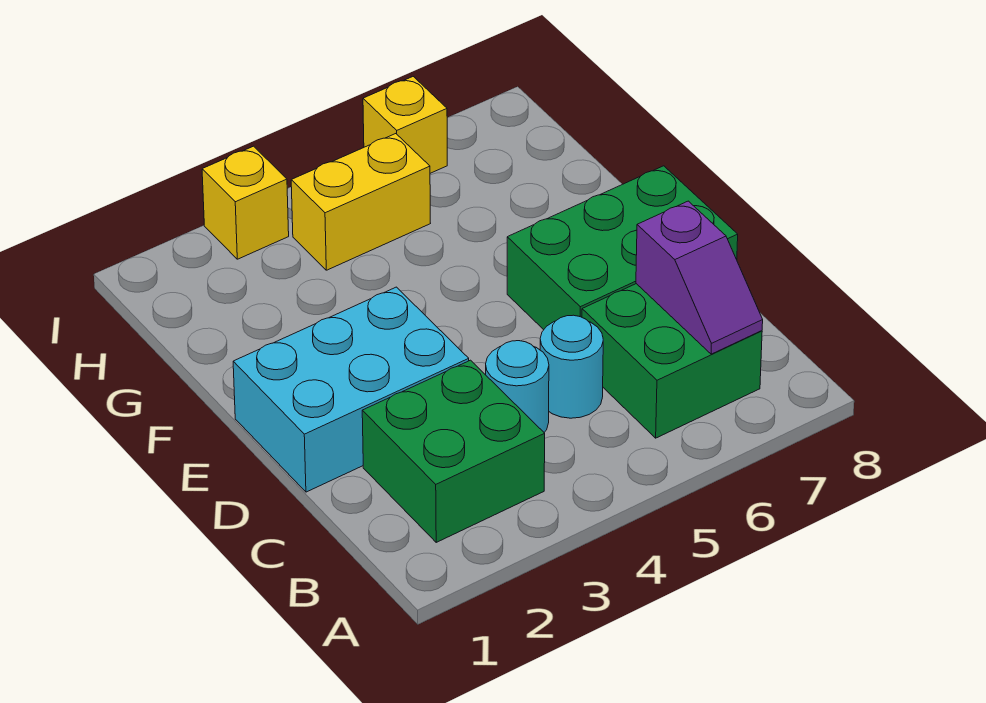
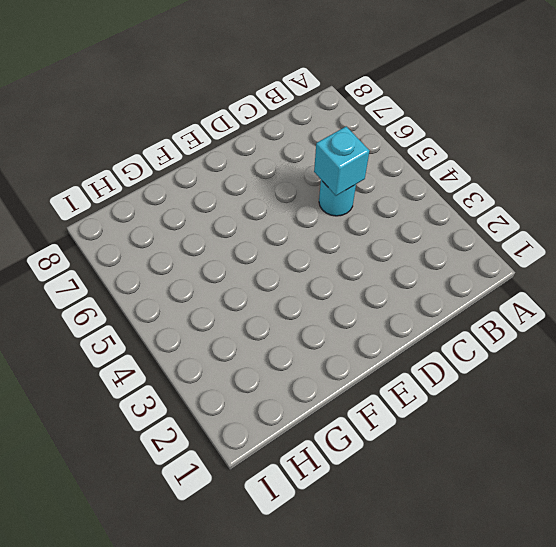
cyan 1x1 brick [314,126,369,196] -> none
none -> green 2x2 brick [362,360,545,542]
none -> green 2x2 brick [582,284,762,438]

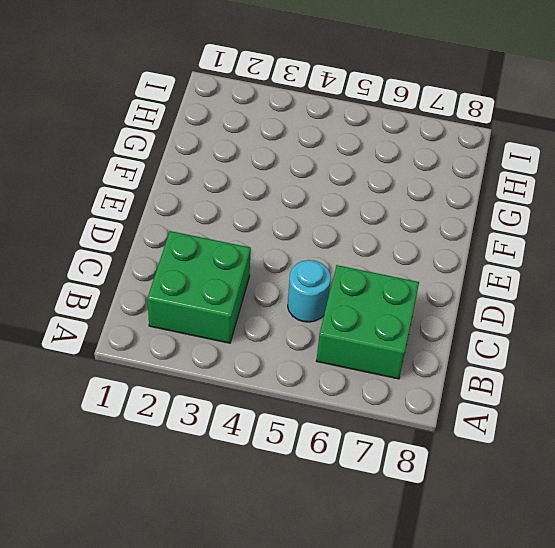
none -> cyan 1x1 round brick [486,341,549,432]
none -> cyan 2x3 brick [233,287,469,492]

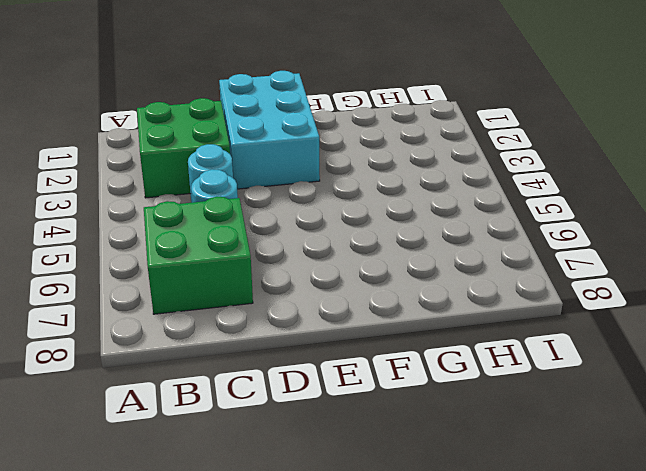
none -> green 2x3 brick [507,166,738,330]
none -> yellow 1x2 brick [291,134,430,270]

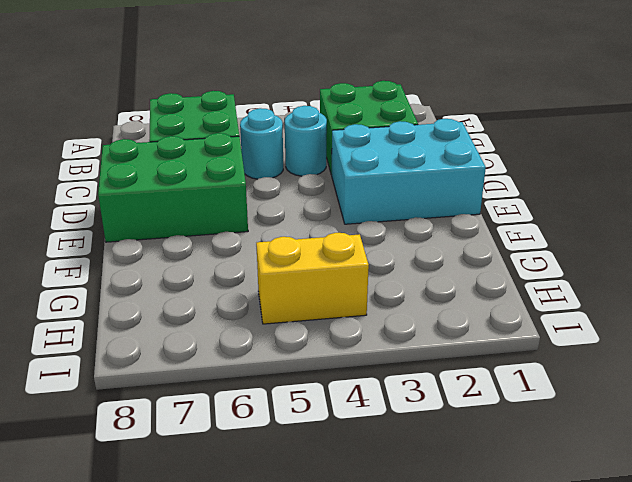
none -> yellow 1x1 brick [202,146,289,259]
none -> yellow 1x1 brick [363,77,447,173]

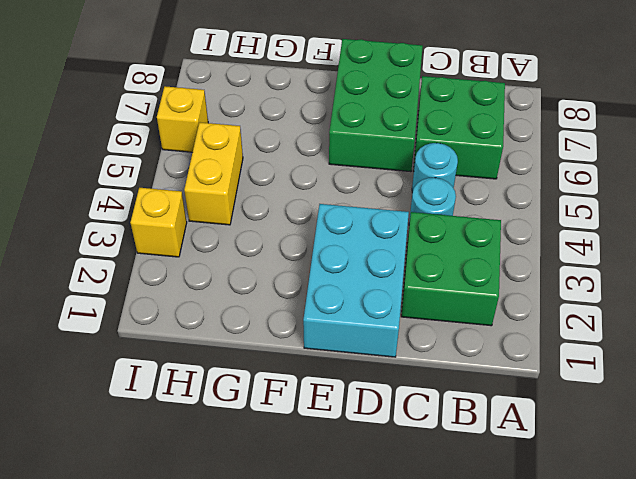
none -> purple 1x2 slope [636,201,763,354]

